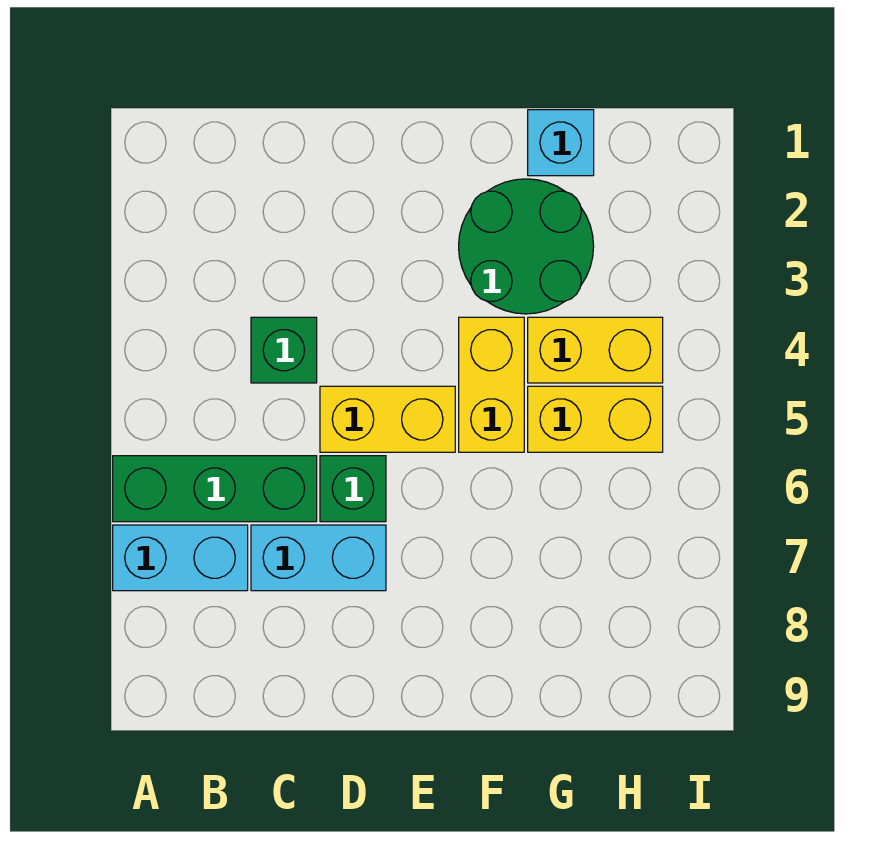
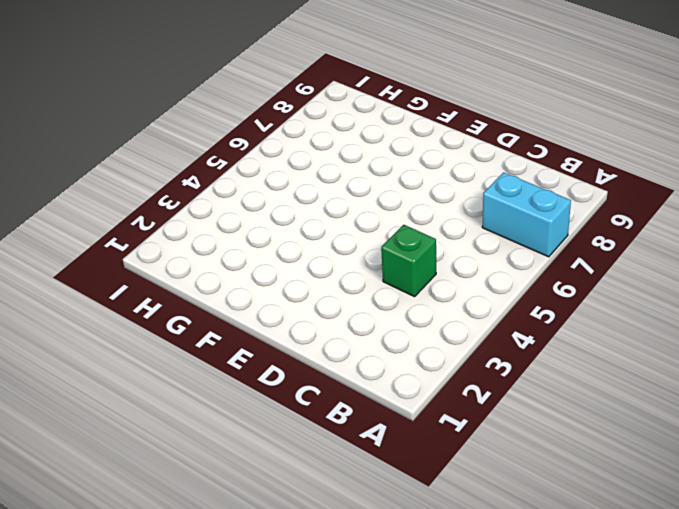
none -> green 1x3 brick [113,456,317,522]
none -> cyan 1x2 brick [251,525,386,591]

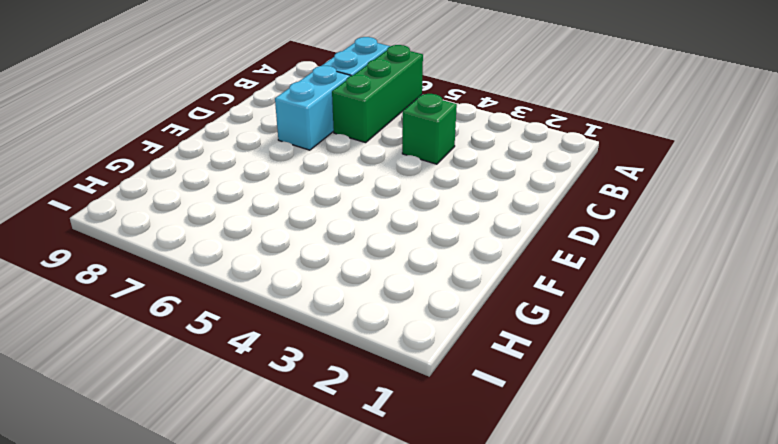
none -> yellow 1x2 brick [320,386,455,452]
none -> green 1x1 brick [320,456,386,522]

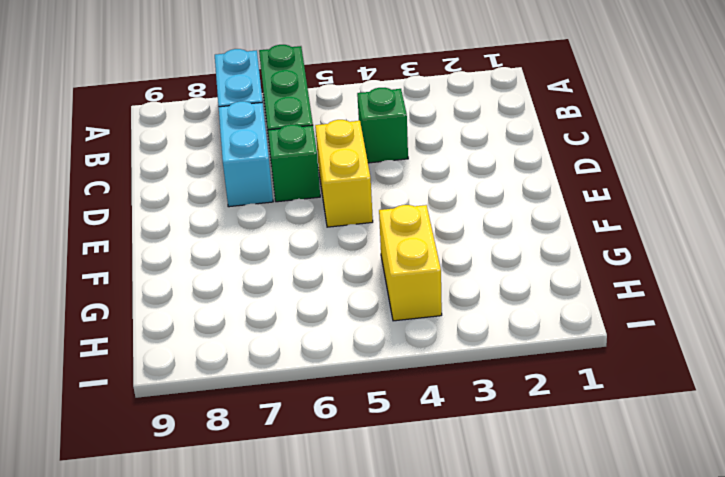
none -> green 2x2 round brick [459,179,594,314]
none -> yellow 1x2 brick [459,317,524,452]

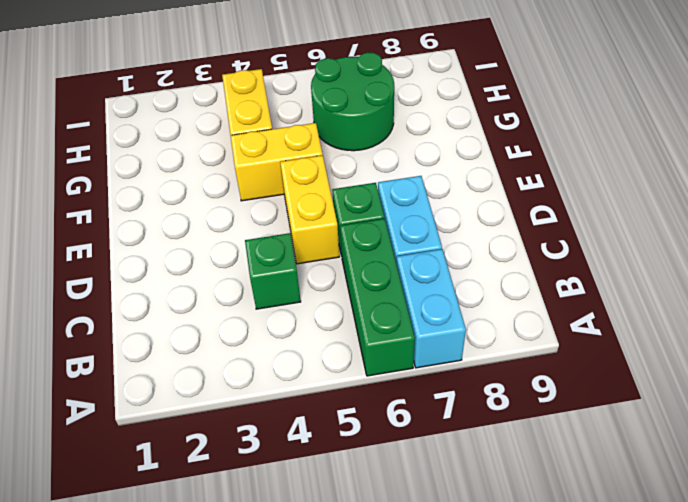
green 2x2 round brick [311,52,394,151] -> green 2x2 round brick moved to [459,179,594,314]
none -> cyan 1x1 brick [528,110,594,176]
none -> yellow 1x2 brick [528,386,663,452]

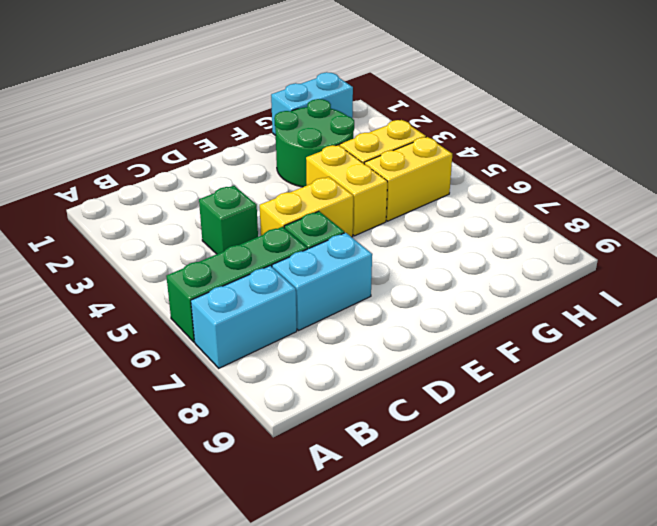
cyan 1x2 brick [271,72,353,136] -> cyan 1x1 brick [528,110,594,176]

